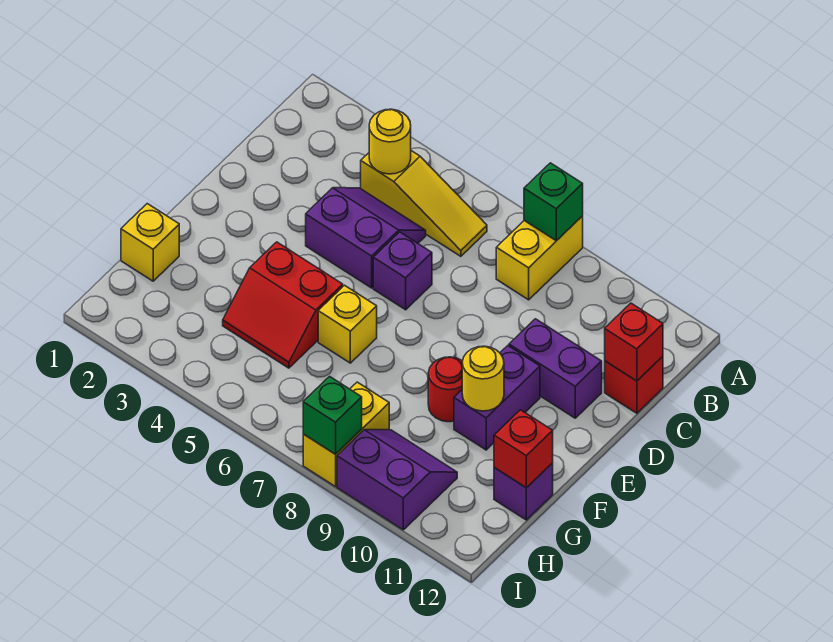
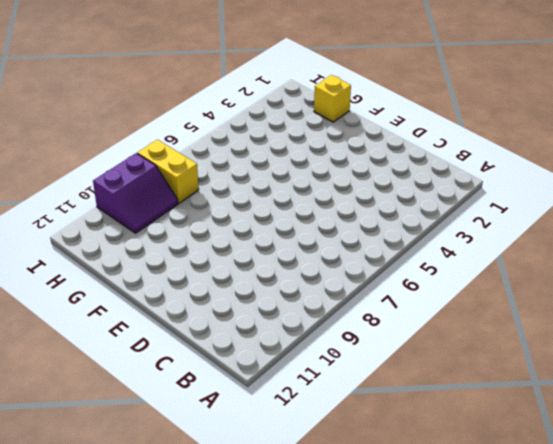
none -> yellow 1x2 brick [496,216,583,300]
none -> yellow 1x3 slope [361,151,487,256]
none -> purple 2x2 slope [306,188,426,288]

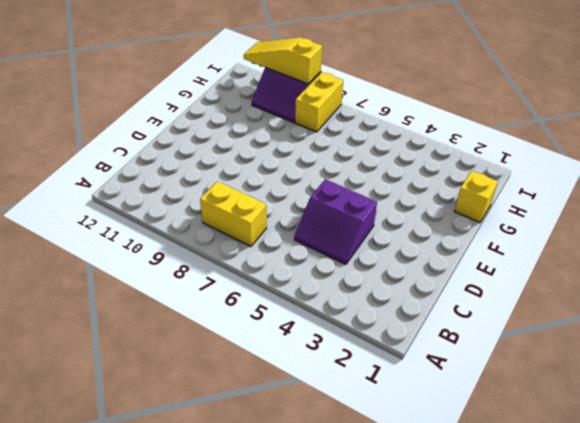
yellow 1x2 brick [200,181,267,246] -> yellow 1x2 brick turned to [496,216,583,300]
yellow 1x3 slope [244,37,322,84] -> yellow 1x3 slope moved to [361,151,487,256]
none -> red 1x1 brick [605,356,663,413]
none -> purple 1x1 brick [373,232,432,310]
none -> purple 1x2 brick [509,319,602,418]

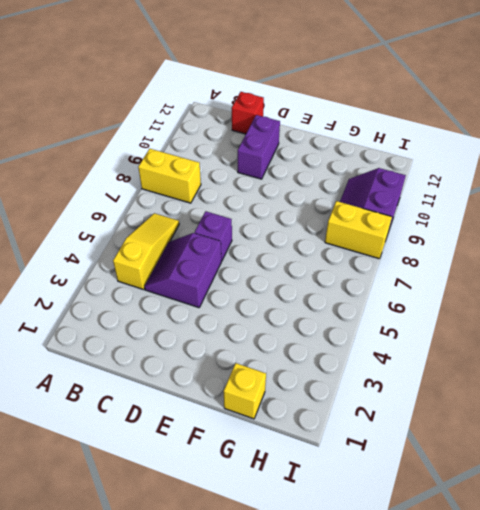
none -> purple 1x2 brick [454,346,540,450]
none -> red 2x2 slope [223,242,343,368]
none -> yellow 1x1 brick [318,285,377,363]

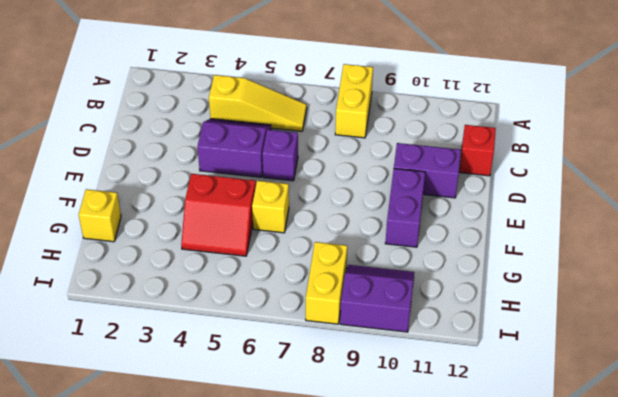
none -> red 1x1 round brick [428,357,462,422]
none -> purple 1x1 brick [494,463,553,520]
none -> green 1x1 brick [524,163,583,241]

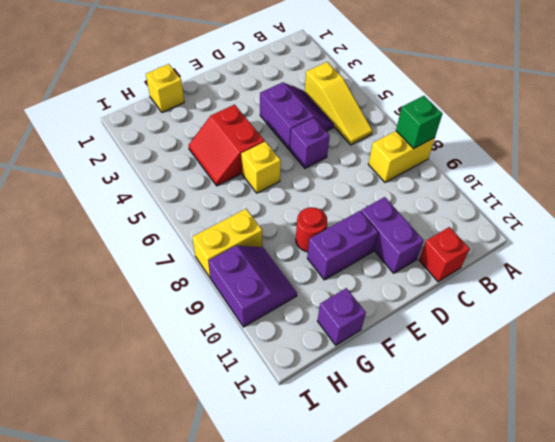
none -> yellow 1x1 round brick [369,109,411,174]
none -> red 1x1 brick [605,303,663,381]
none -> yellow 1x1 round brick [462,346,504,411]

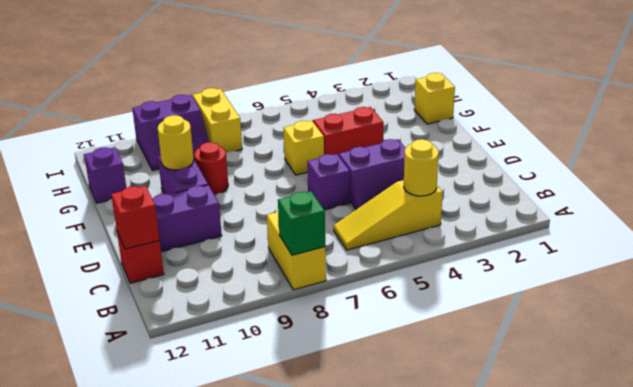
none -> red 1x1 brick [494,410,553,488]
none -> green 1x1 brick [303,376,362,454]

